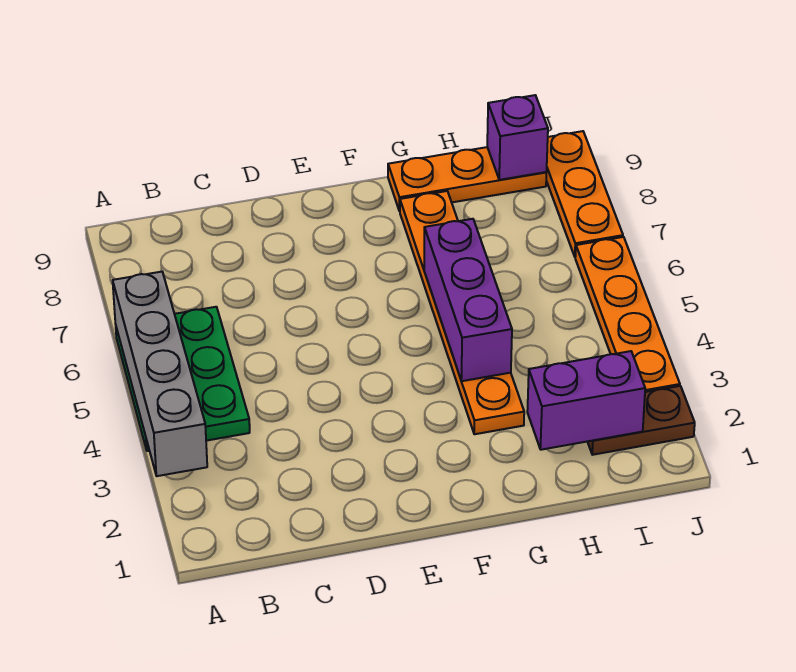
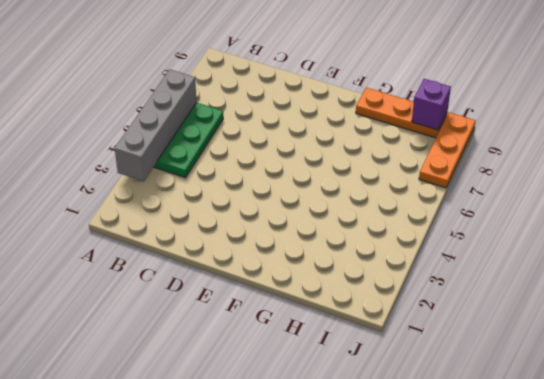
none -> orange 1x6 plate [400,191,524,434]
none -> brown 1x2 plate [587,386,695,455]

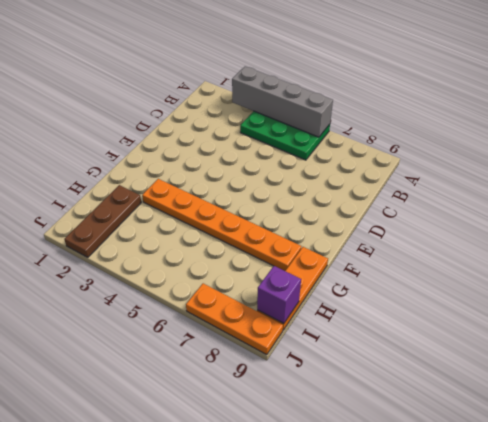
brown 1x3 plate [64,185,141,257] -> brown 1x2 plate [587,386,695,455]
none -> orange 1x4 plate [575,237,680,392]
none -> purple 1x3 brick [424,219,512,381]

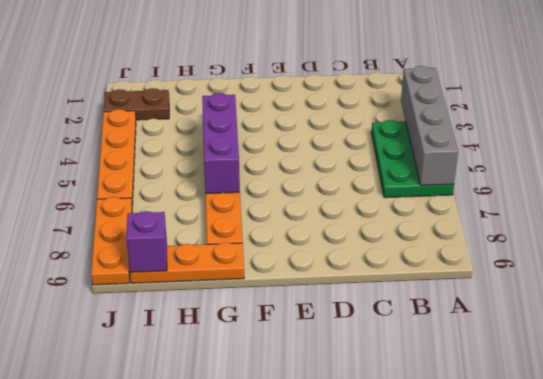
none -> purple 1x2 brick [527,351,645,450]

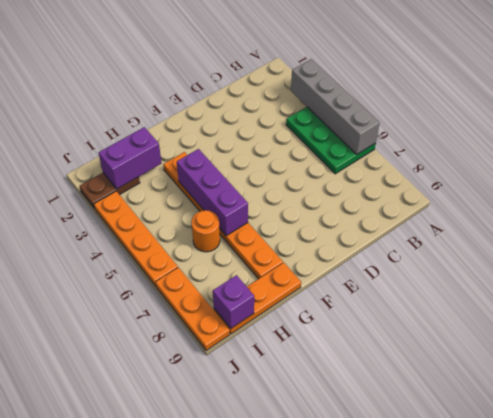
orange 1x1 round brick [191,210,220,252] -> none

